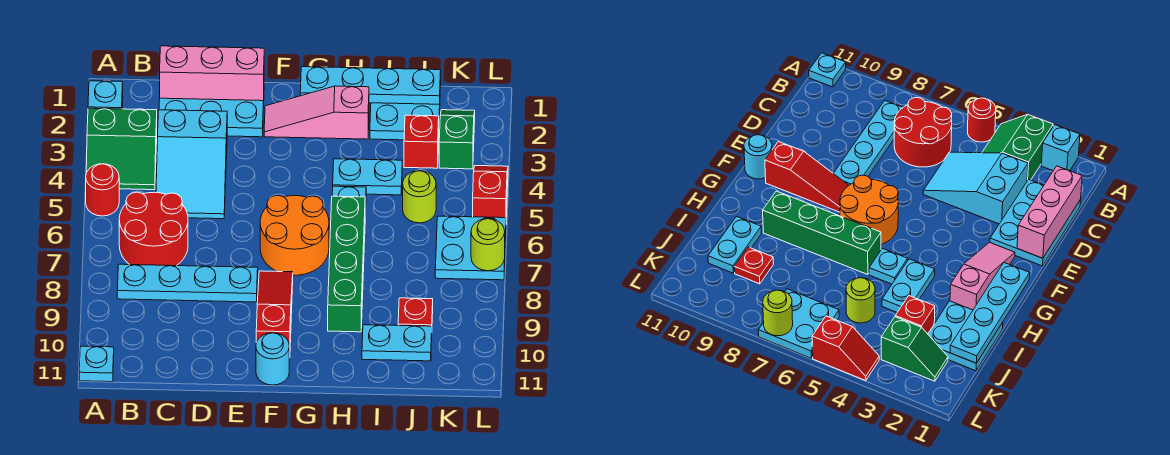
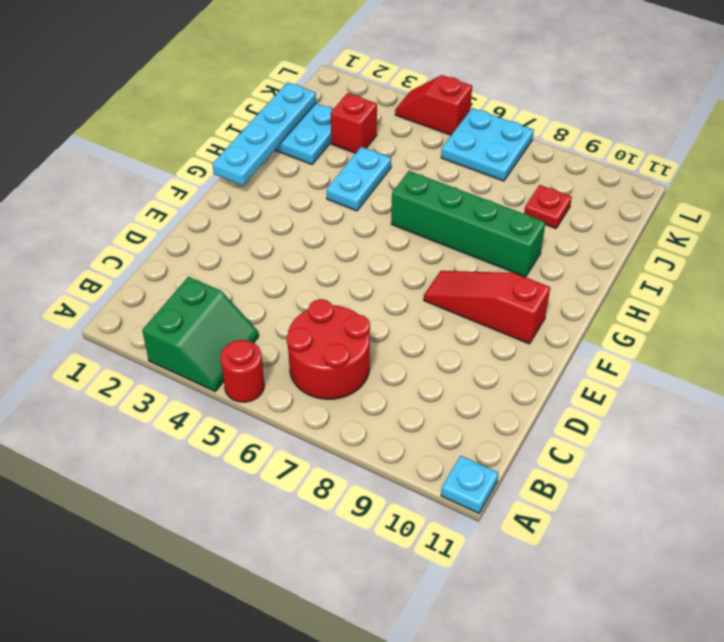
none -> cyan 1x1 brick [88,81,123,109]
none -> cyan 1x4 plate [117,264,258,302]
none -> cyan 2x3 plate [159,98,264,137]

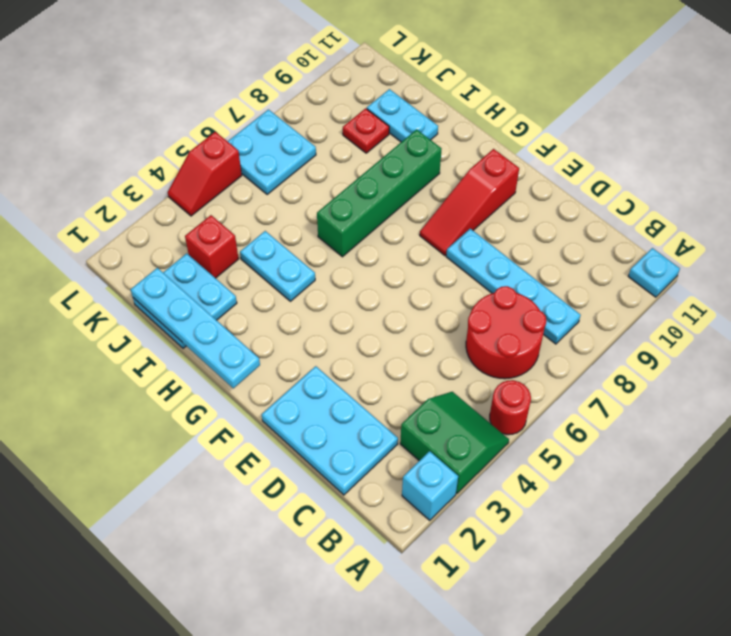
none -> cyan 2x3 slope [156,110,227,219]
none -> pink 1x3 slope [264,86,369,139]
none -> orange 2x2 round brick [260,195,329,275]

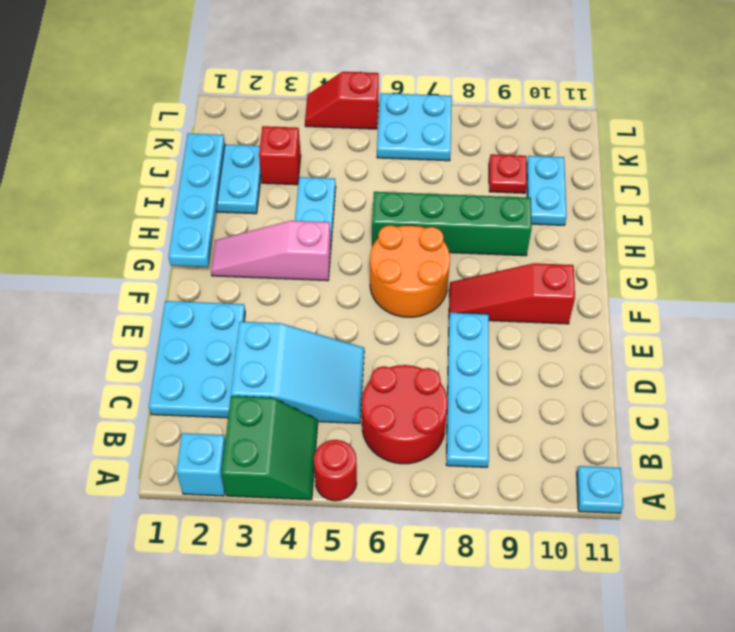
pink 1x3 slope [211,221,331,281] -> pink 1x3 slope turned to [264,86,369,139]
none -> cyan 1x1 round brick [256,333,289,385]
none -> cyan 1x1 plate [332,186,366,215]
none -> lime 1x1 round brick [403,171,436,223]

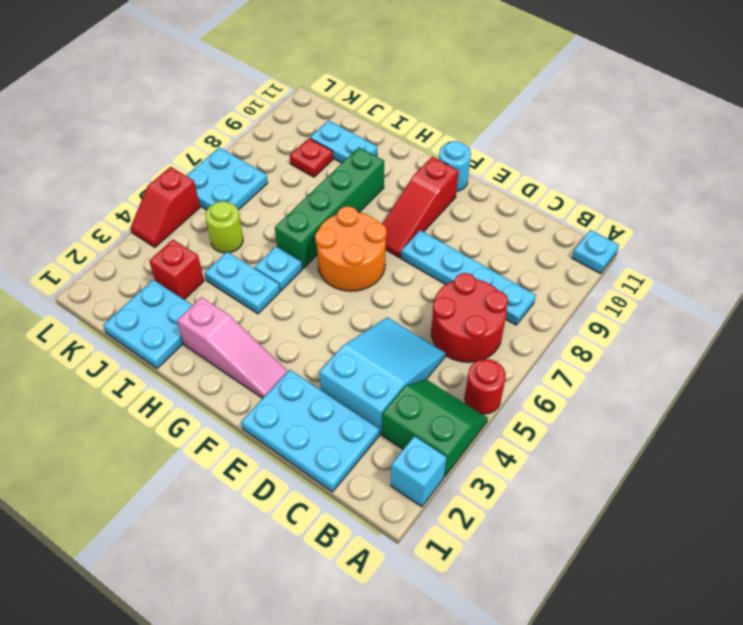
none -> green 1x2 slope [439,110,475,169]
none -> pink 1x3 brick [160,46,264,101]
none -> cyan 1x4 plate [300,67,441,104]

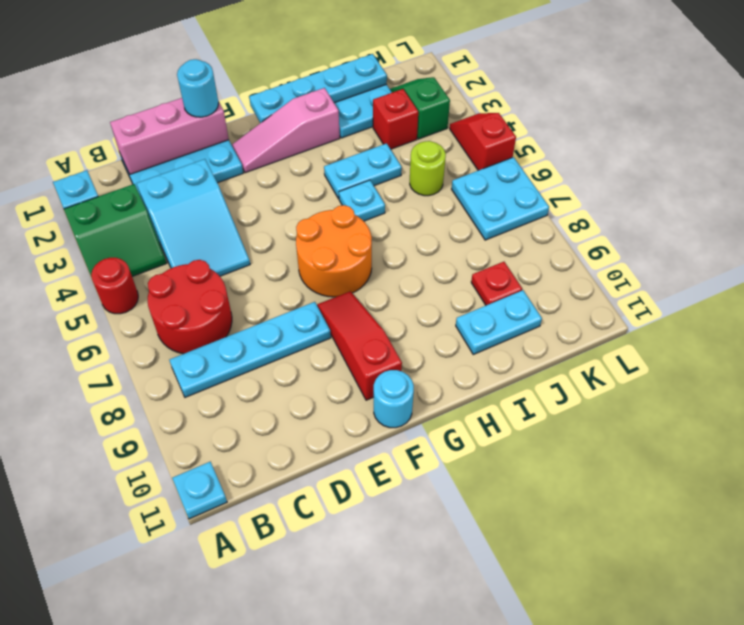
cyan 1x1 round brick [177,59,219,117] -> none
none -> green 1x4 brick [328,196,365,332]
none -> lime 1x1 round brick [471,219,505,271]

